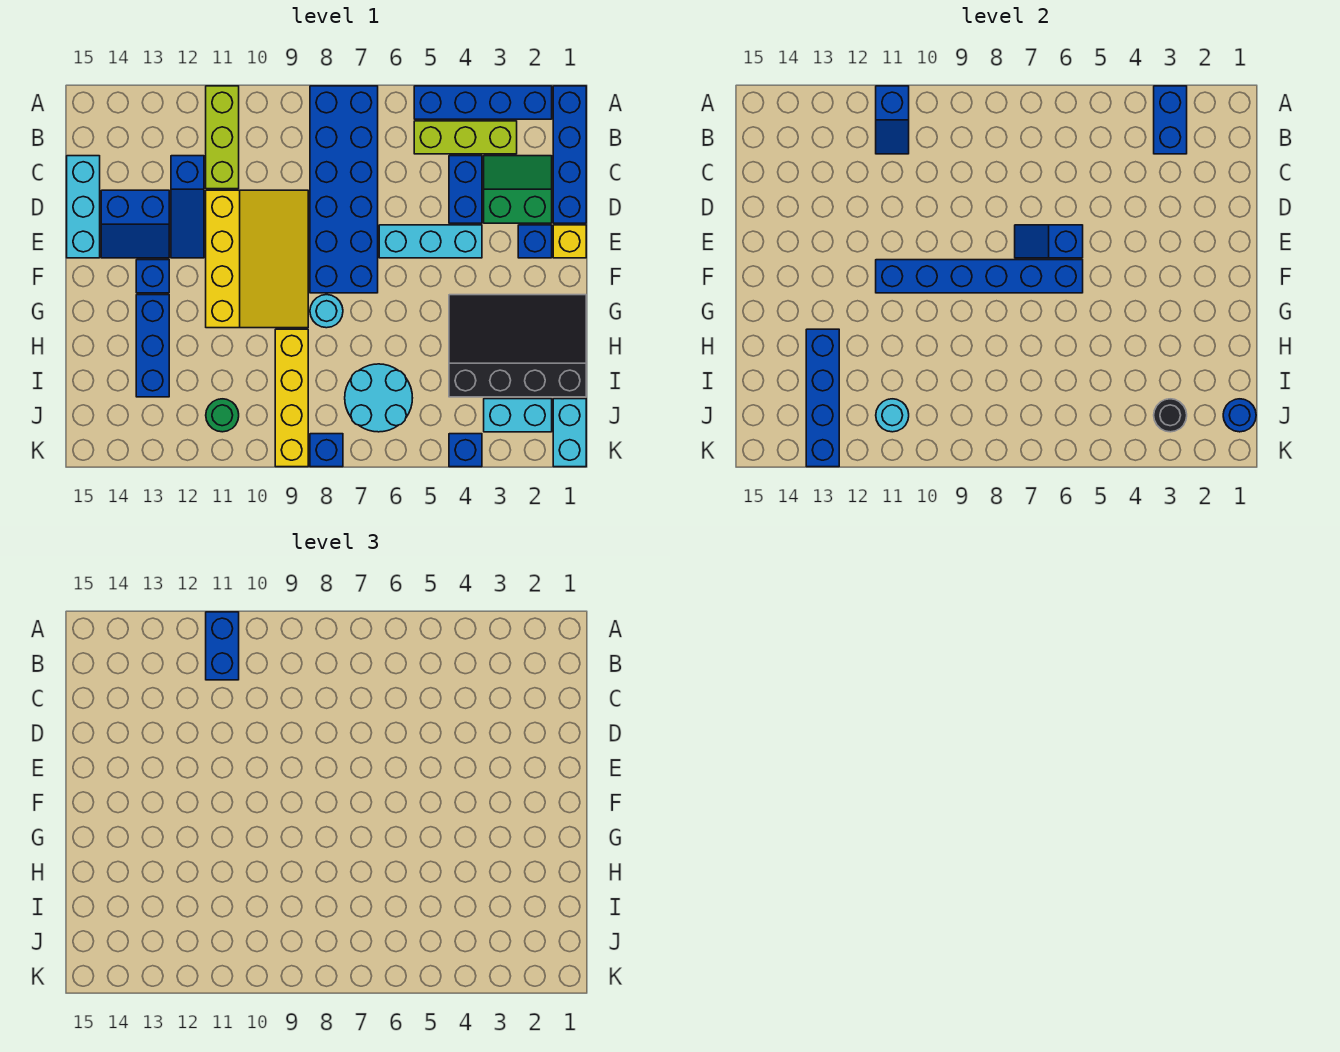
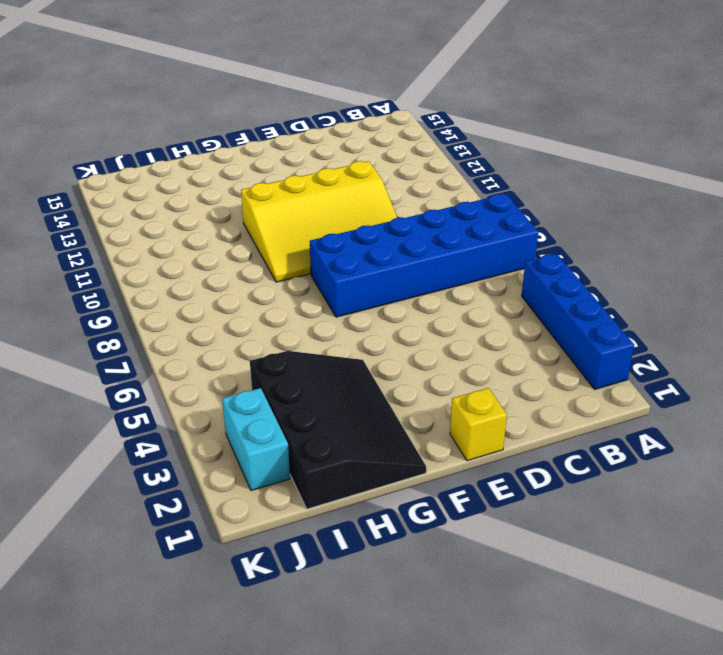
none -> blue 1x4 brick [553,86,586,223]
none -> lime 1x3 brick [206,86,239,189]
none -> lime 1x3 brick [414,121,517,154]
none -> green 2x2 slope [484,156,552,223]

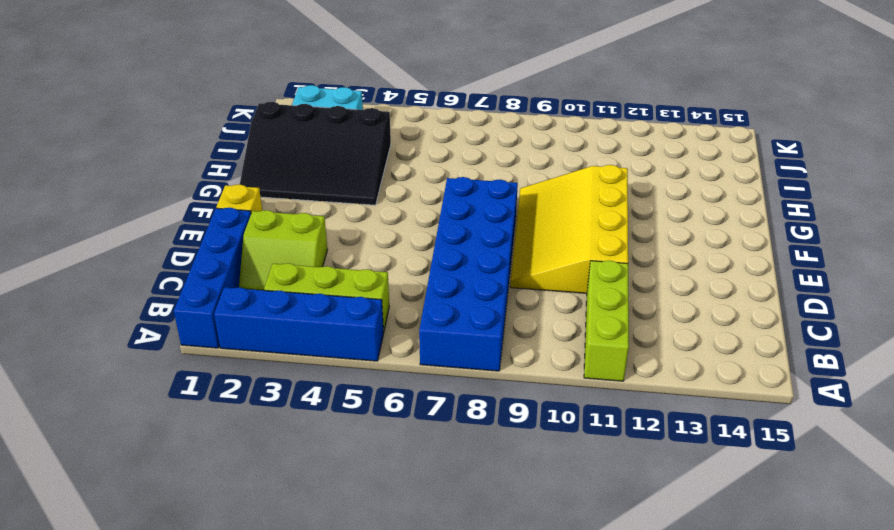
lime 2x2 slope [239,210,328,290] -> green 2x2 slope [484,156,552,223]
none -> blue 1x2 brick [449,156,482,223]
none -> blue 1x3 slope [171,156,204,258]
none -> cyan 1x3 brick [67,156,100,258]
none -> blue 2x2 slope [101,190,169,258]

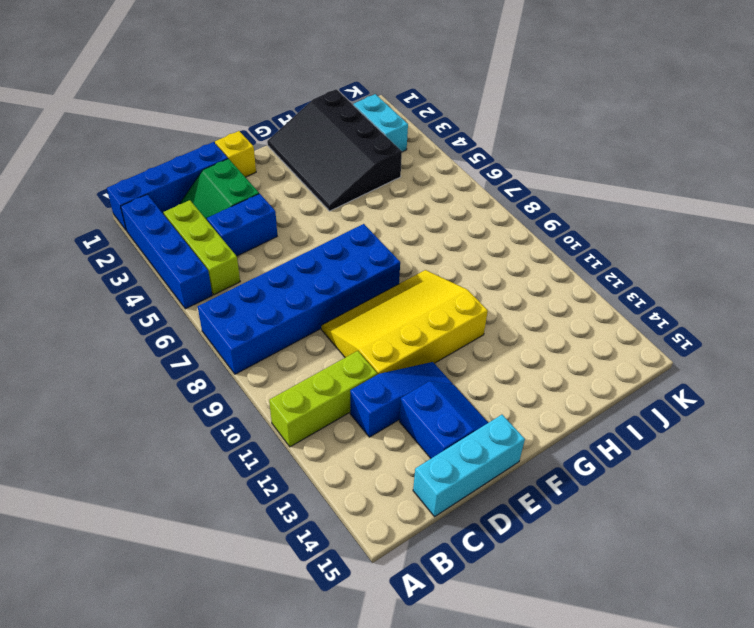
none -> blue 1x1 brick [518,225,552,258]
none -> cyan 1x3 brick [379,225,482,258]
none -> blue 1x1 brick [136,260,169,293]
none -> cyan 1x1 round brick [310,295,343,328]

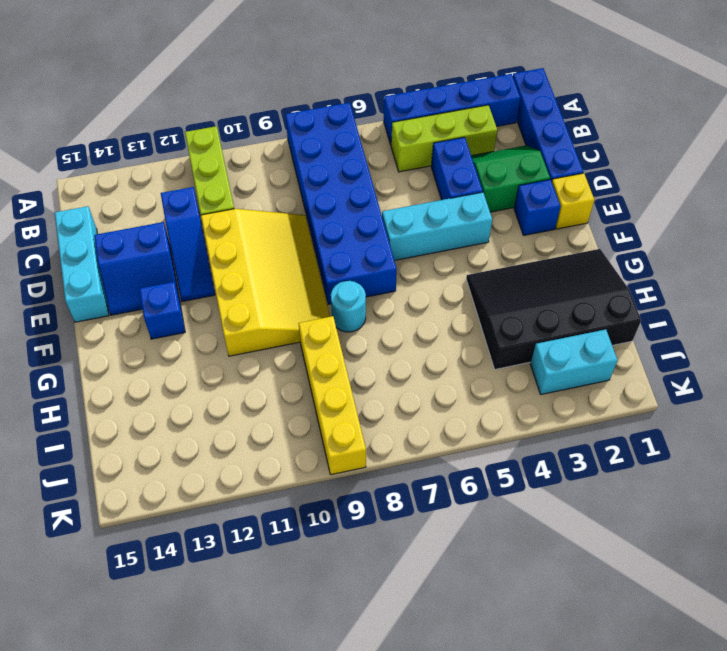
none -> blue 1x3 brick [136,295,169,397]
none -> cyan 2x2 round brick [345,364,412,432]
none -> cyan 1x2 brick [553,399,586,467]
none -> green 1x1 round brick [206,399,239,432]

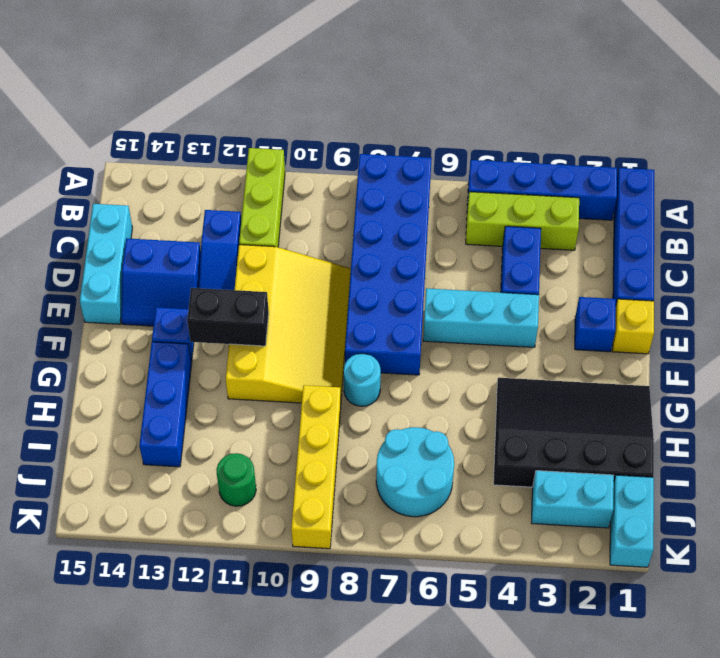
black 1x2 brick [187,288,269,346] -> blue 1x6 brick [876,260,1083,293]
none -> green 2x2 slope [484,156,552,223]
none -> blue 1x1 brick [449,434,482,467]
none -> blue 1x1 brick [310,434,343,467]
none -> blue 1x2 brick [1154,86,1187,154]

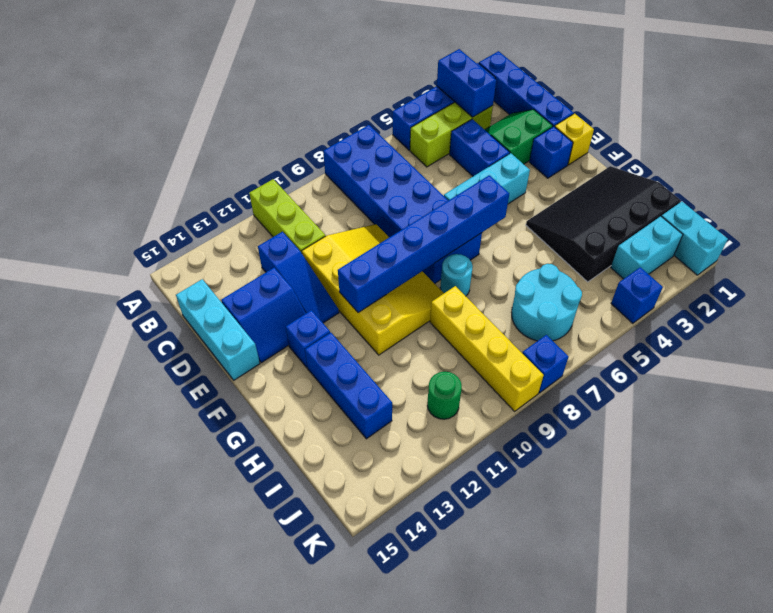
none -> blue 1x2 slope [876,86,909,154]
none -> blue 1x2 slope [1015,225,1083,258]
none -> blue 1x4 brick [806,329,839,467]
none -> blue 1x1 round brick [1223,399,1256,432]

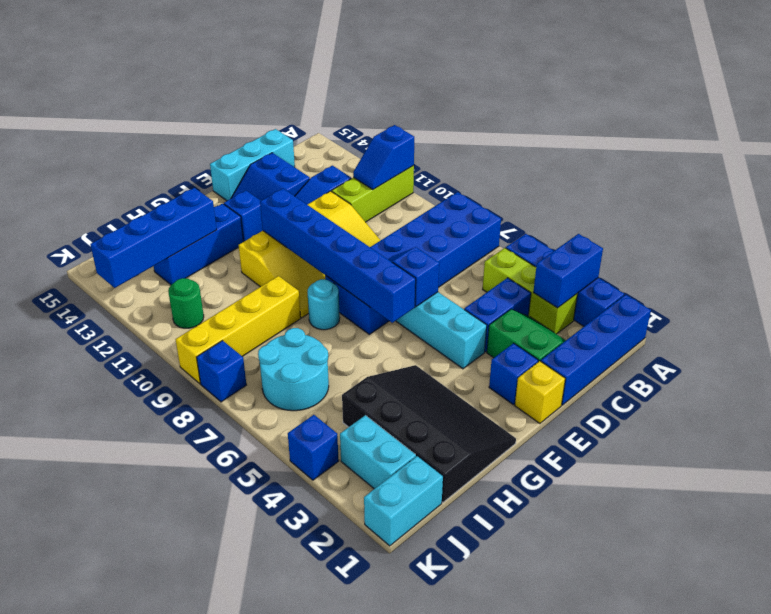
none -> blue 1x1 round brick [1223,399,1256,432]
none -> black 1x1 round brick [1154,399,1187,432]
none -> cyan 1x1 round brick [876,399,909,432]
none -> blue 1x2 brick [206,612,239,680]

